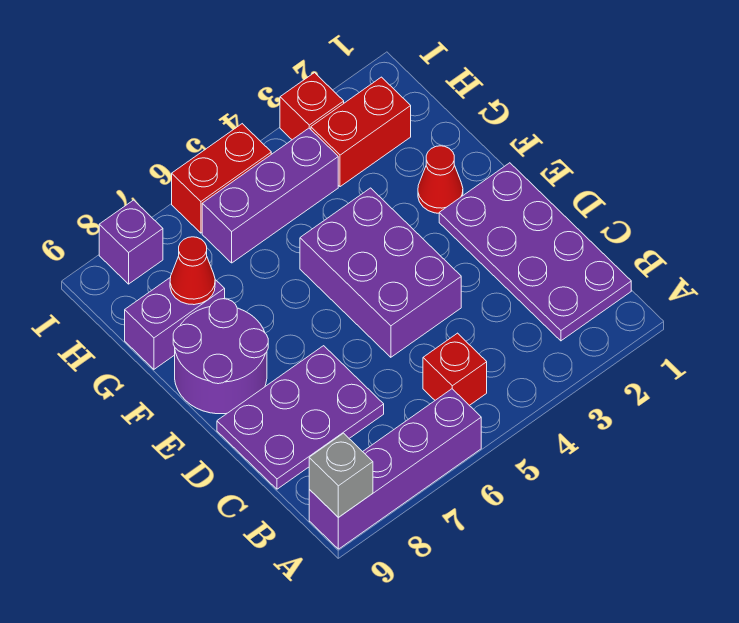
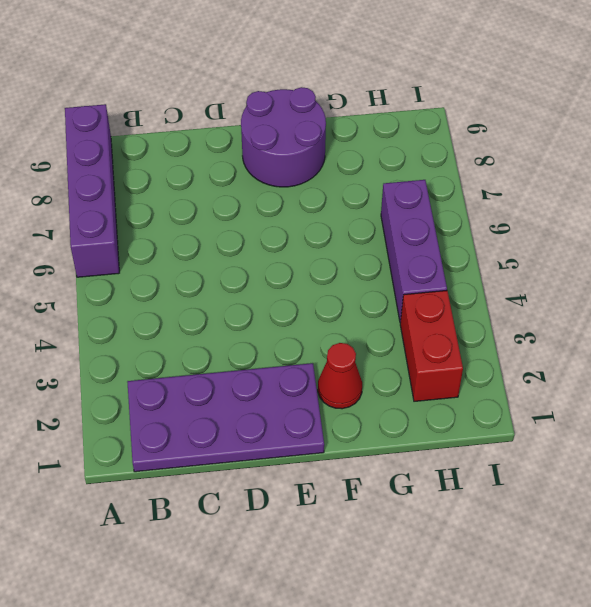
none -> red 1x1 brick [423,333,487,405]
none -> purple 2x3 plate [217,346,384,489]
none -> purple 2x3 brick [300,188,461,357]

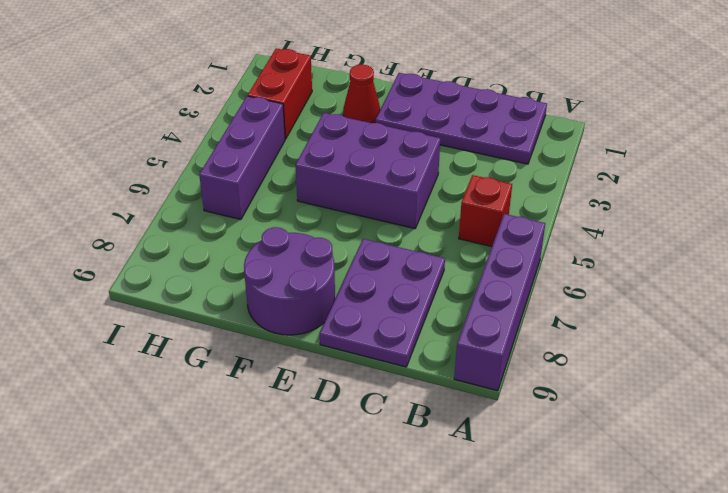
none -> purple 1x2 brick [125,277,225,369]
none -> red 1x1 brick [280,73,344,140]
none -> red 1x2 brick [172,124,271,233]

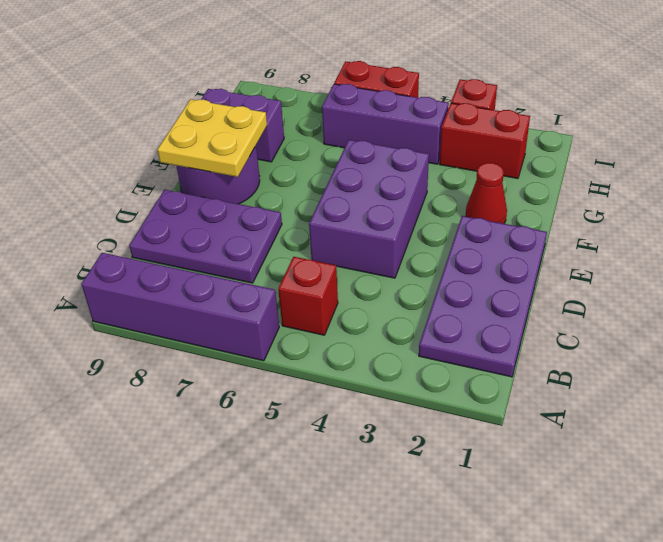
yellow 2x2 plate [157,99,267,177] -> none
none -> purple 1x1 brick [99,200,163,284]
none -> grey 1x1 brick [309,433,373,517]
none -> red 1x1 cone [170,237,215,305]

